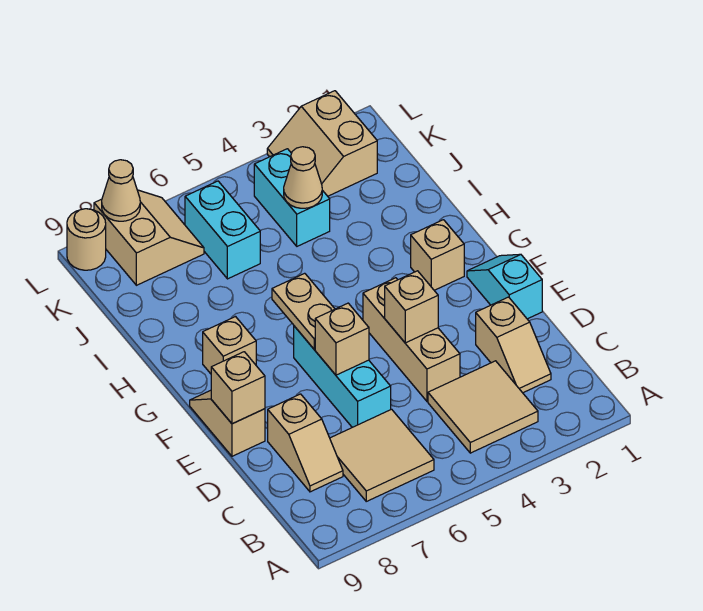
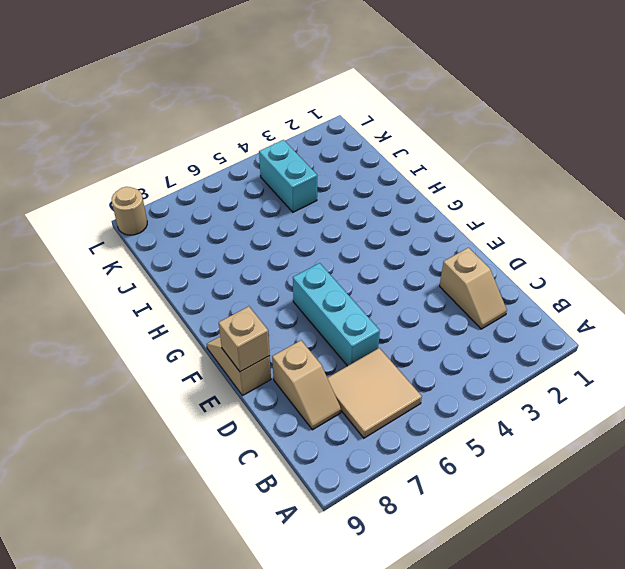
none -> tan 2x2 tile [428,361,538,453]
none -> tan 1x3 brick [363,278,460,401]
none -> cyan 1x2 slope [467,254,542,319]

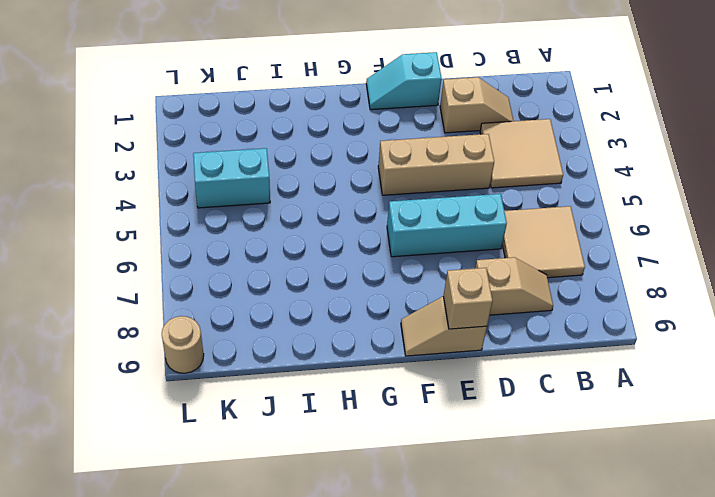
none -> tan 1x1 brick [411,220,464,290]
none -> tan 1x1 brick [203,317,256,374]
none -> cyan 1x2 brick [185,181,260,279]

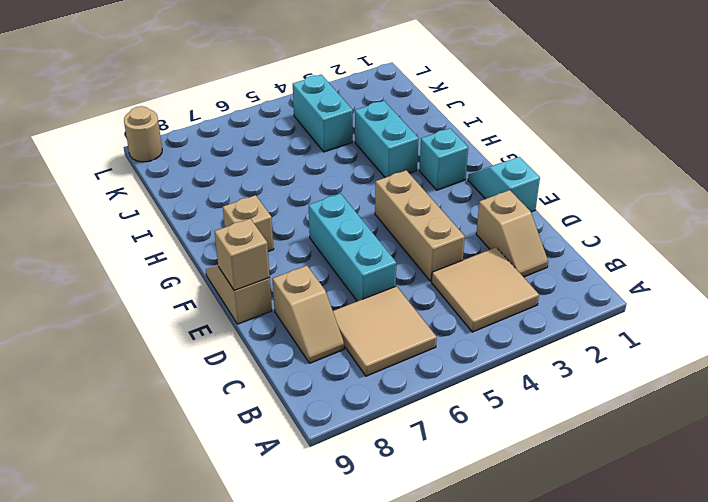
cyan 1x1 brick [419,128,468,190] -> tan 1x1 brick [411,220,464,290]
cyan 1x2 brick [355,101,419,178] -> cyan 1x2 brick moved to [185,181,260,279]
none -> tan 2x2 slope [267,91,377,196]
none -> tan 2x2 slope [94,190,204,285]
none -> tan 1x1 brick [385,271,438,343]

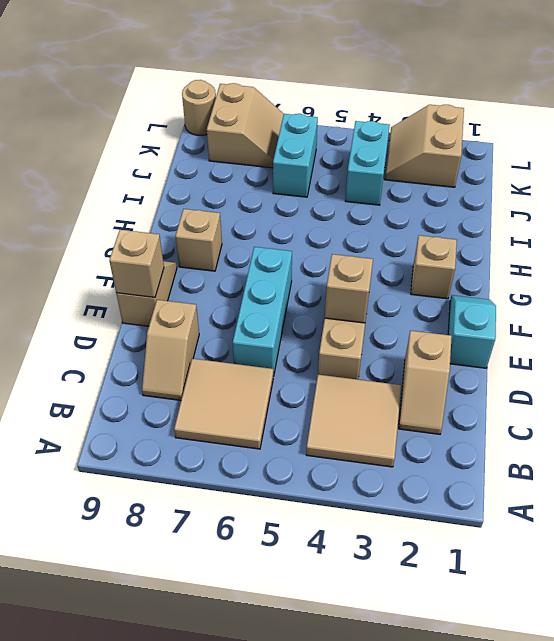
none -> tan 1x1 brick [315,303,369,375]
none -> tan 1x2 plate [272,273,335,349]
none -> tan 1x1 cone [284,147,322,208]

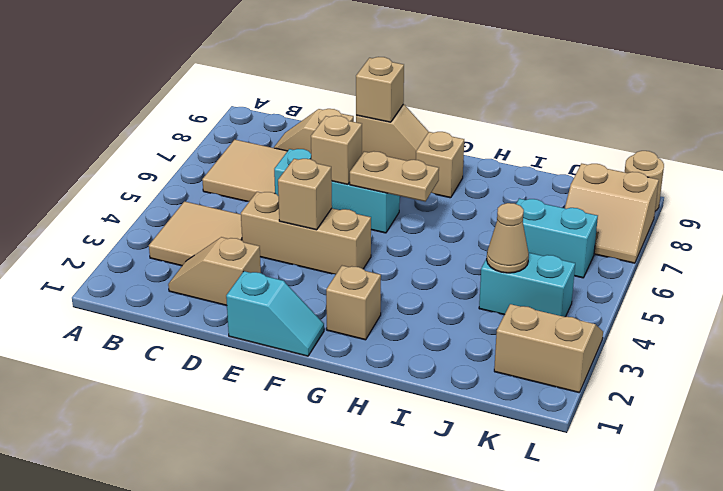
none -> tan 1x1 cone [102,160,140,221]

